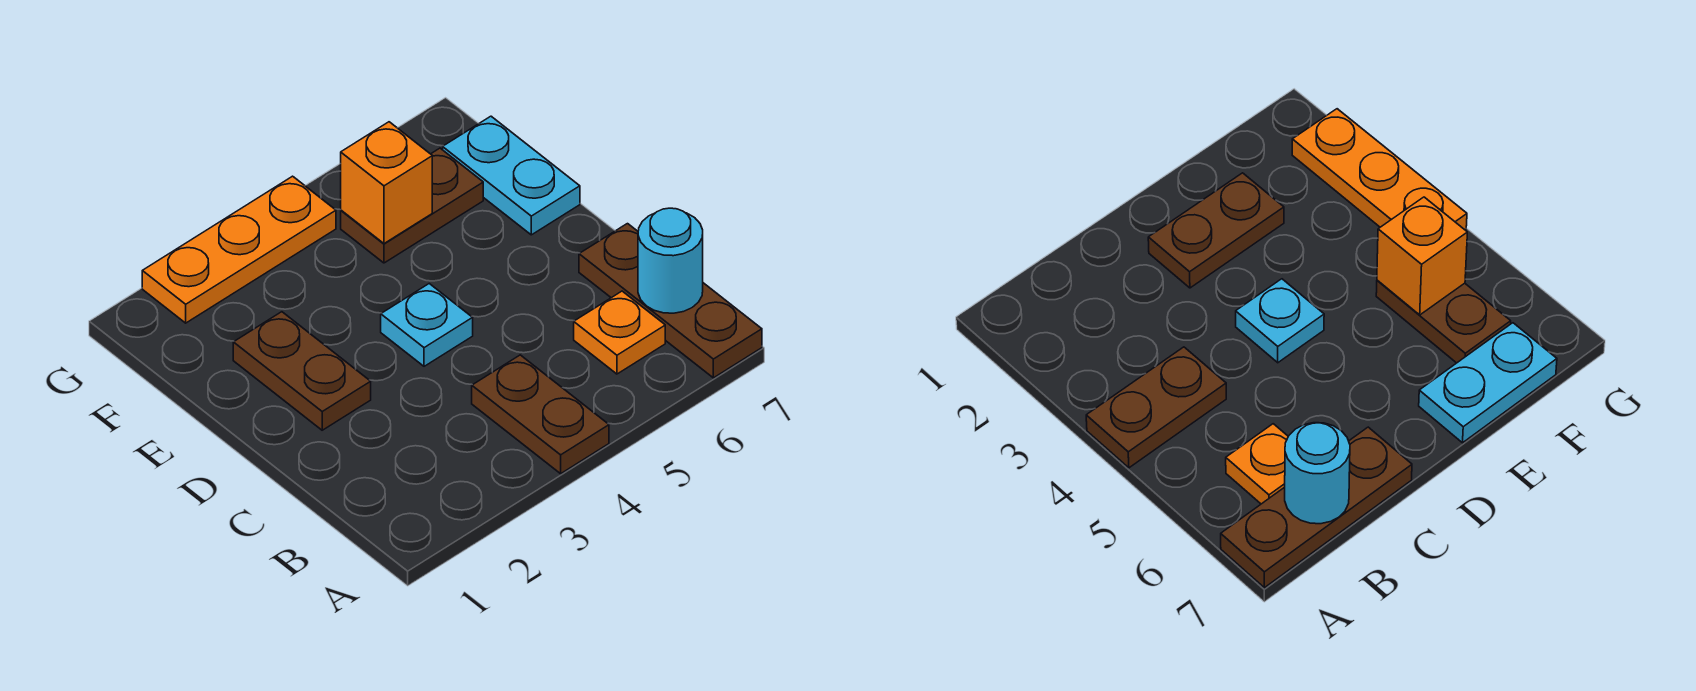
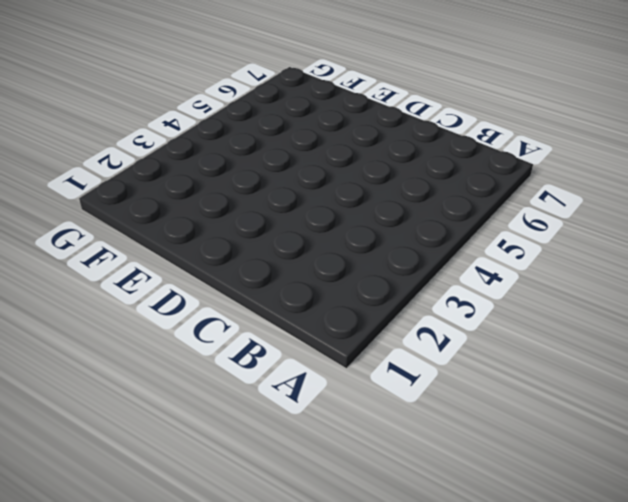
none -> brown 1x2 plate [472,355,609,474]
none -> brown 1x3 plate [579,224,762,378]

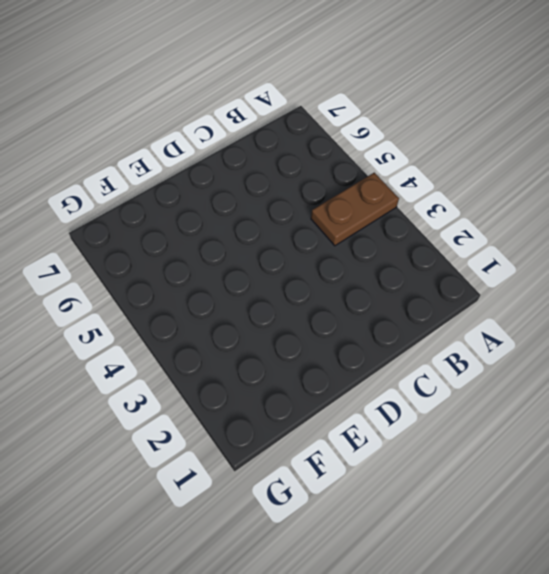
none -> brown 1x3 plate [579,224,762,378]
none -> orange 1x1 plate [574,291,665,374]

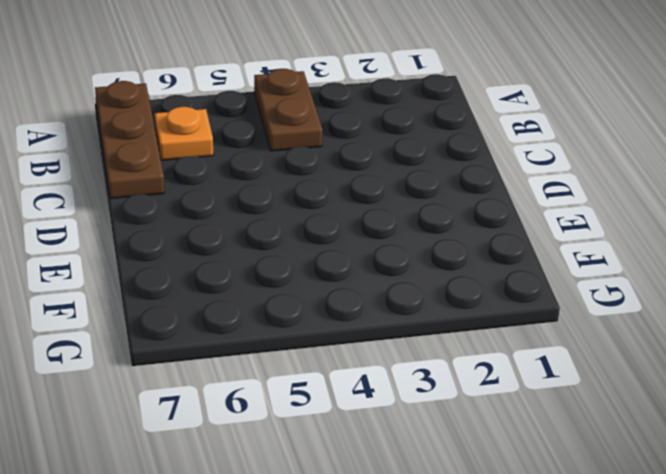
none -> brown 1x2 plate [233,312,371,430]
none -> cyan 1x1 plate [381,284,473,366]

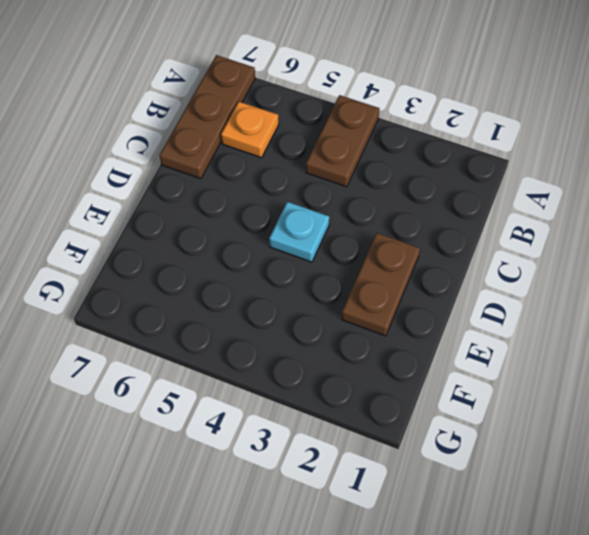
none -> cyan 1x2 plate [443,116,580,235]
none -> brown 1x2 plate [341,148,483,263]

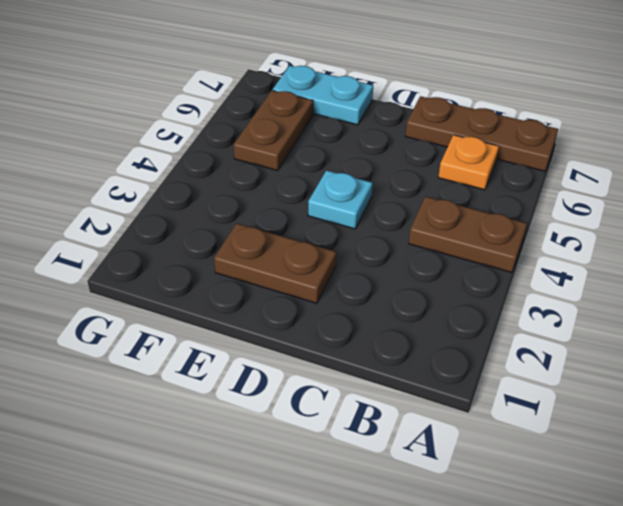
none -> orange 1x3 plate [142,176,336,323]
none -> cyan 1x1 round brick [638,208,703,313]

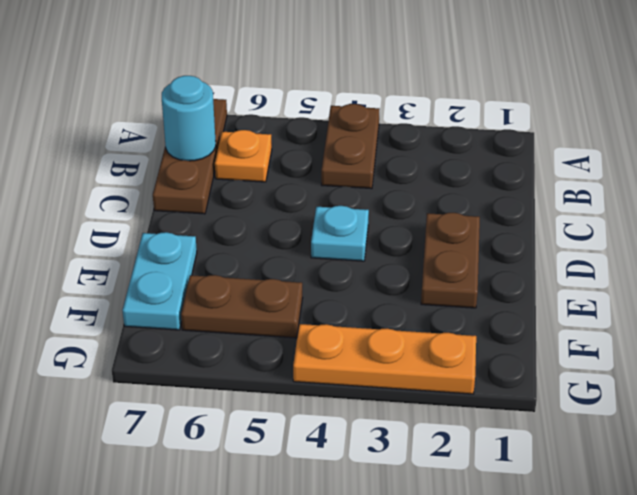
none -> orange 1x1 brick [341,122,432,243]

